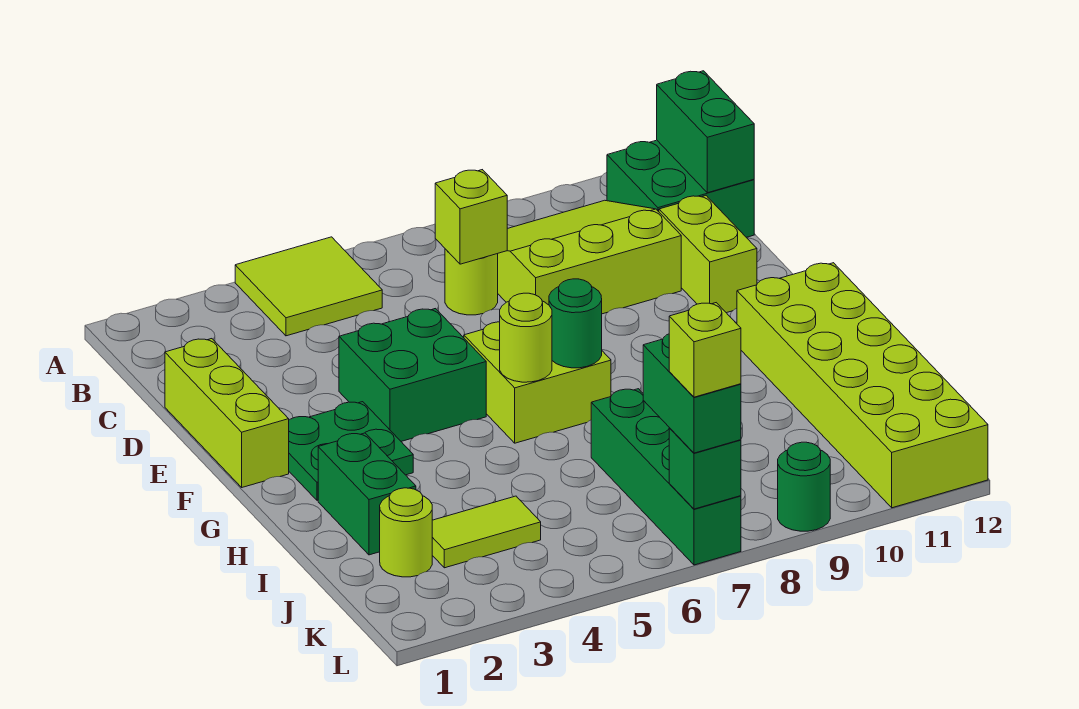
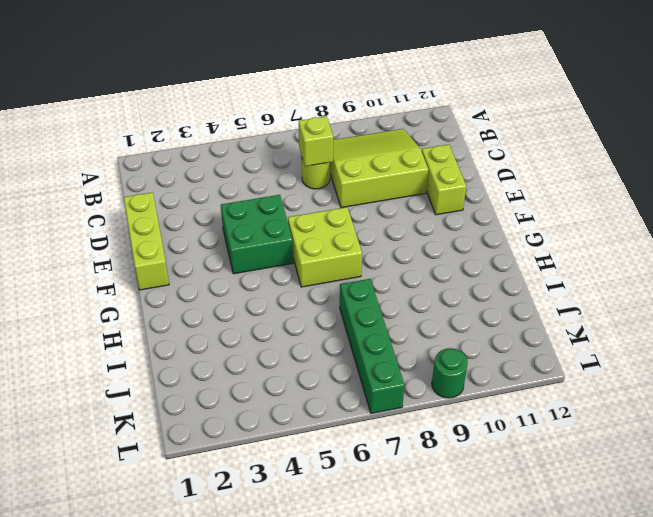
none -> lime 2x2 tile [235,237,382,336]
none -> green 2x2 brick [607,140,754,237]
none -> green 2x2 plate [289,402,413,500]

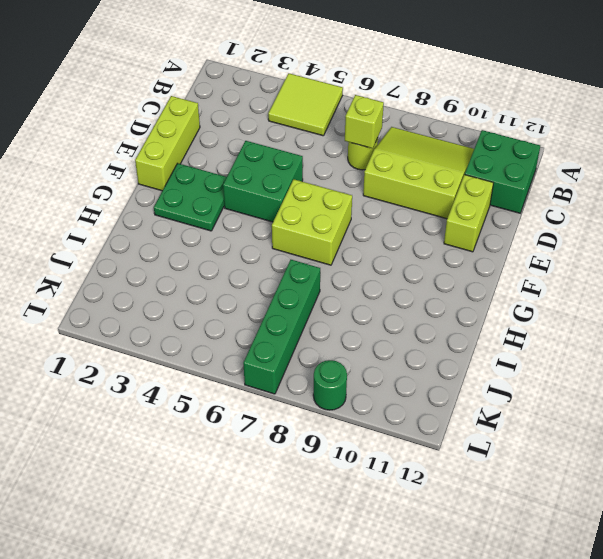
none -> lime 2x6 brick [737,263,988,508]
none -> green 1x2 brick [318,433,416,555]
none -> lime 1x1 round brick [380,488,432,577]

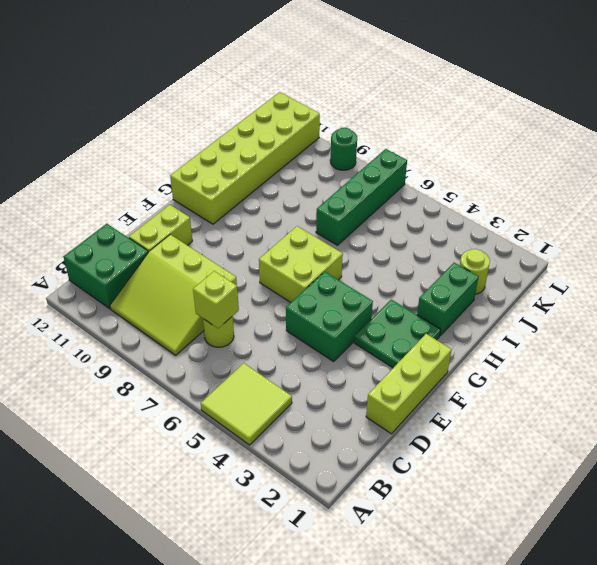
none -> lime 1x2 tile [432,496,541,568]
none -> green 1x2 brick [657,71,754,193]
none -> lime 1x1 round brick [500,293,552,382]

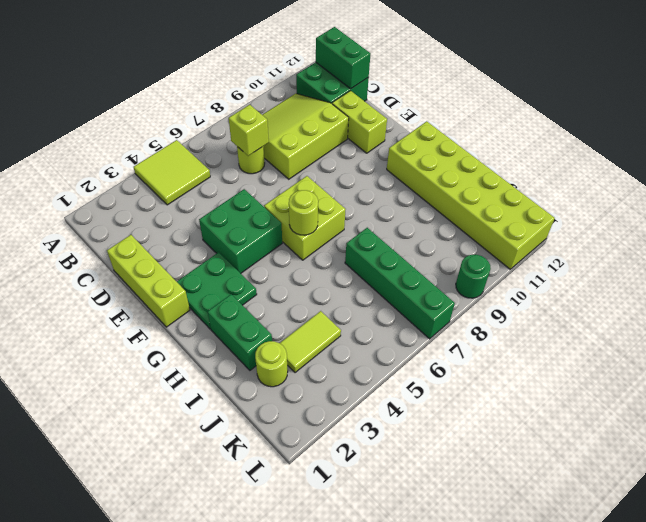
none -> green 1x1 round brick [549,279,602,368]
none -> green 1x1 brick [669,428,741,509]
none -> green 1x2 brick [643,334,741,453]

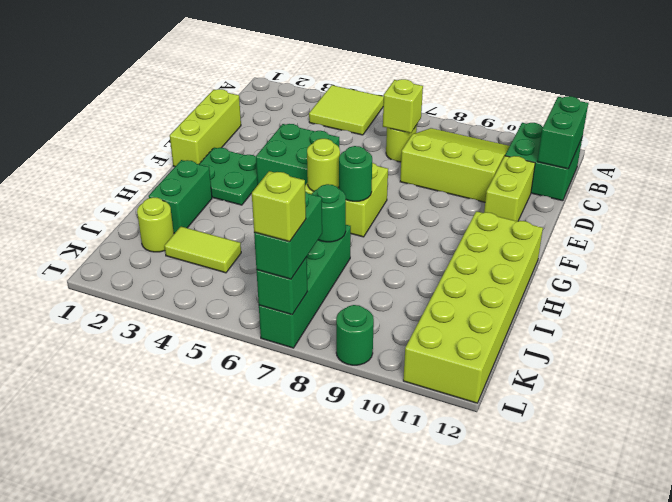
green 1x1 round brick [312,184,346,242] -> none

